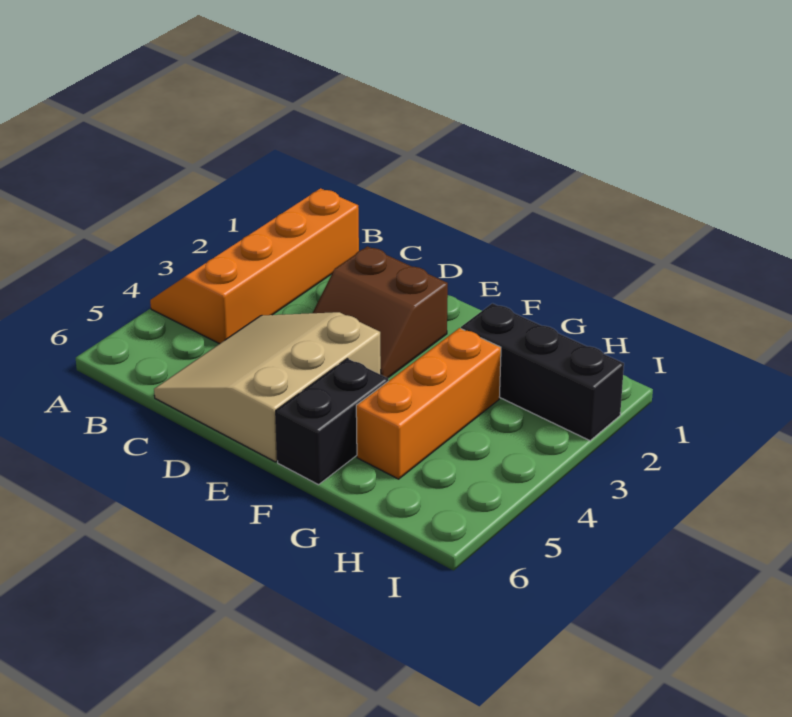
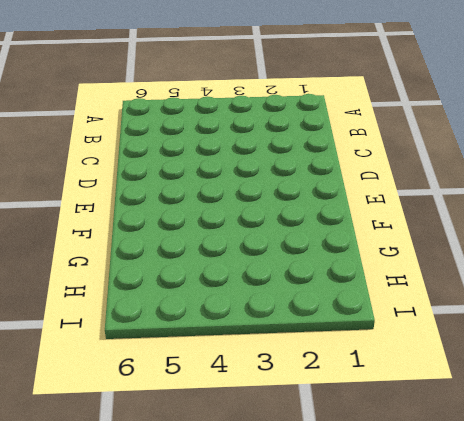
none -> orange 2x4 slope [150,188,359,344]
none -> tan 3x3 slope [154,312,381,462]

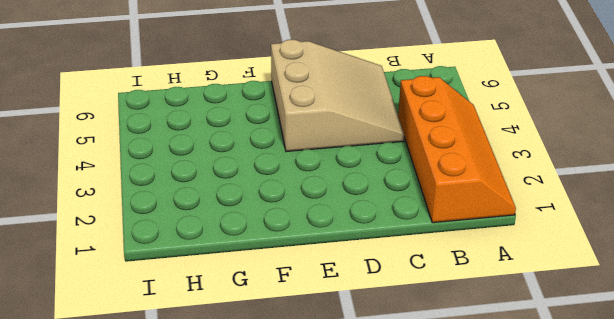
none -> brown 2x2 slope [313,246,448,378]
none -> black 1x2 brick [276,358,388,485]

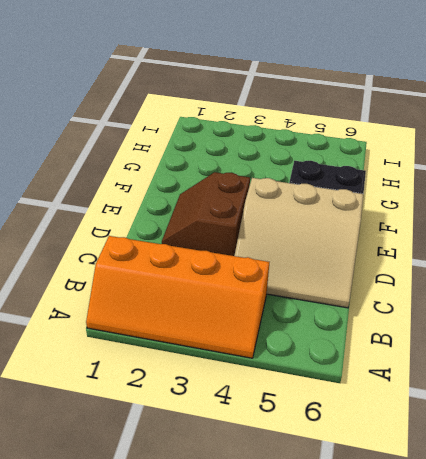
brown 2x2 slope [162,172,250,256] -> brown 2x2 slope turned to [313,246,448,378]
none -> black 1x3 brick [461,303,624,441]
none -> orange 1x3 brick [356,328,501,479]

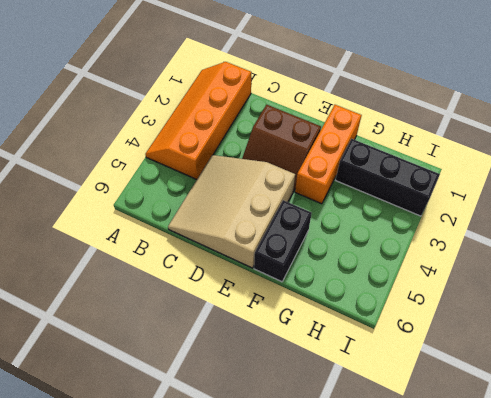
orange 1x3 brick [295,105,362,204] -> orange 1x3 brick moved to [356,328,501,479]

